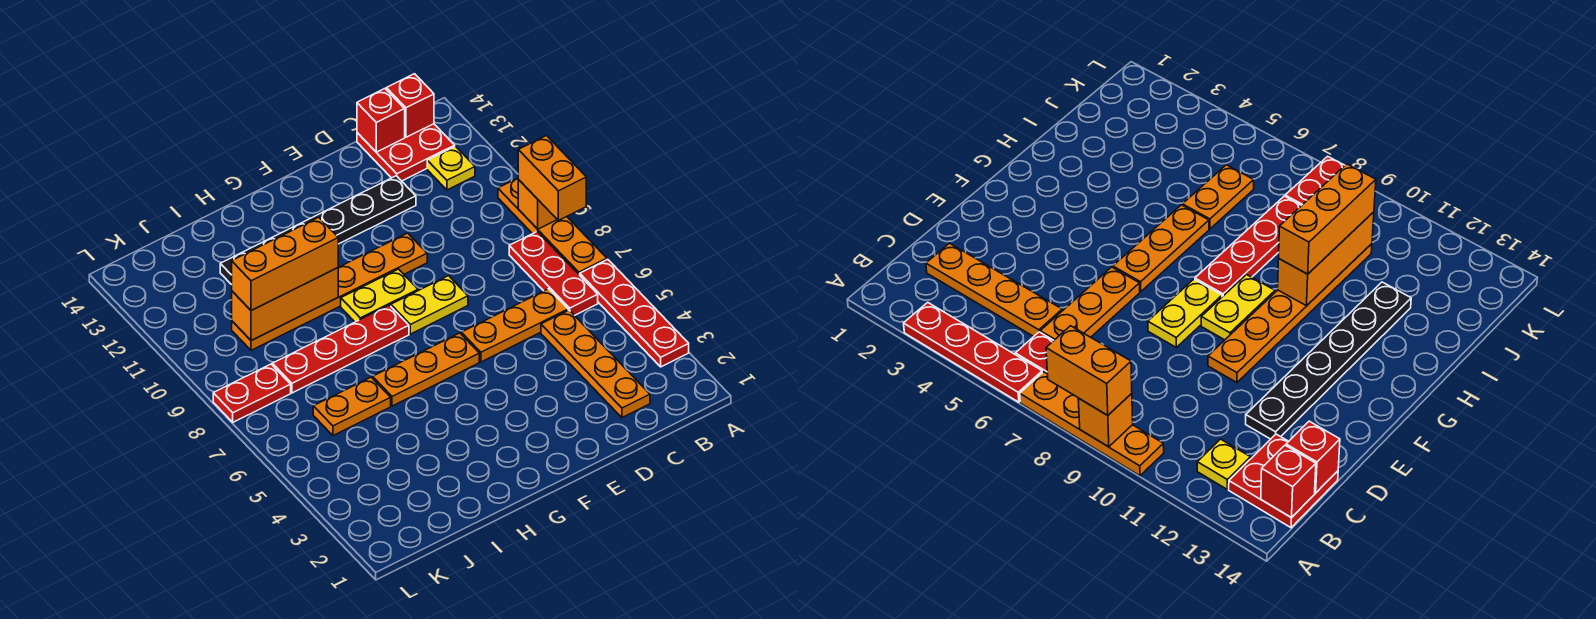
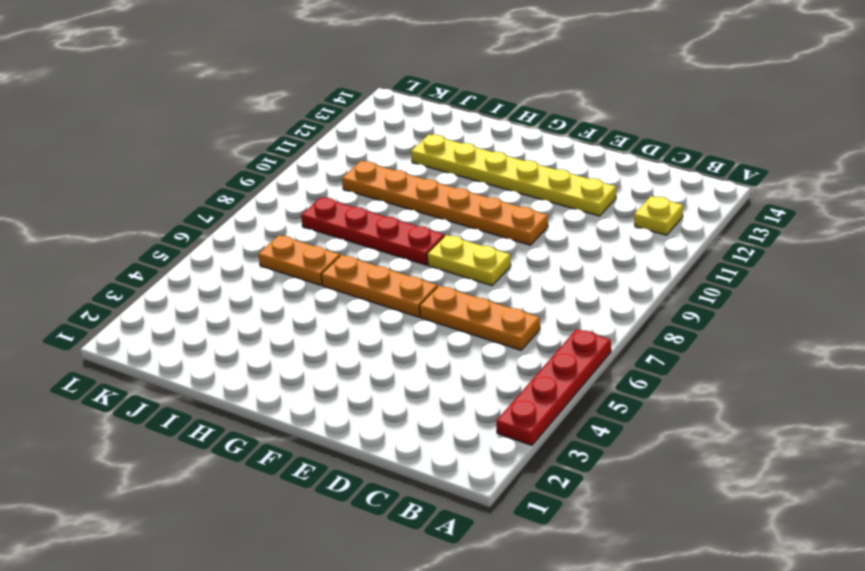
yellow 1x6 plate [411,134,616,216] -> black 1x6 plate [220,176,416,285]
none -> orange 1x4 plate [498,178,607,275]
none -> red 1x3 plate [509,232,598,316]
none -> red 2x2 plate [357,124,455,181]

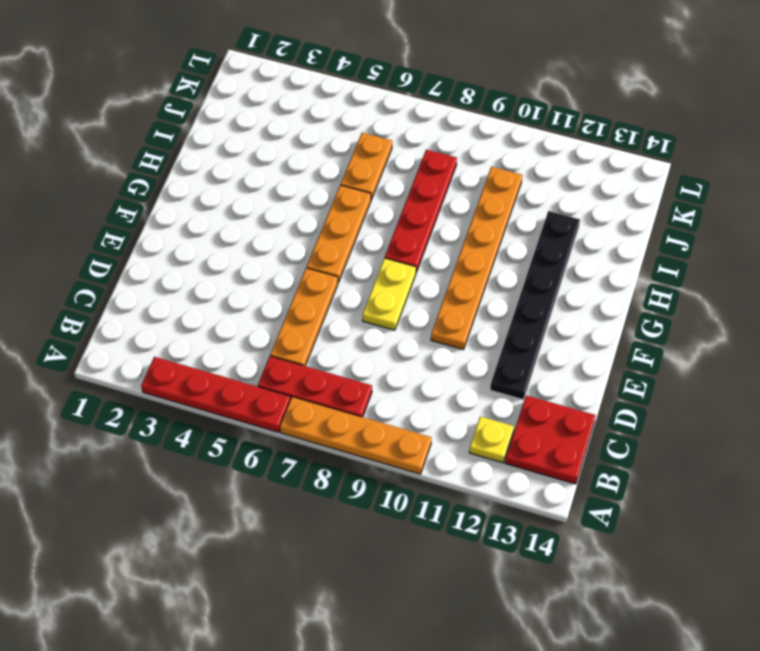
none -> orange 1x4 plate [541,310,650,418]
none -> yellow 1x2 plate [341,269,418,322]
none -> red 1x2 plate [213,364,291,422]

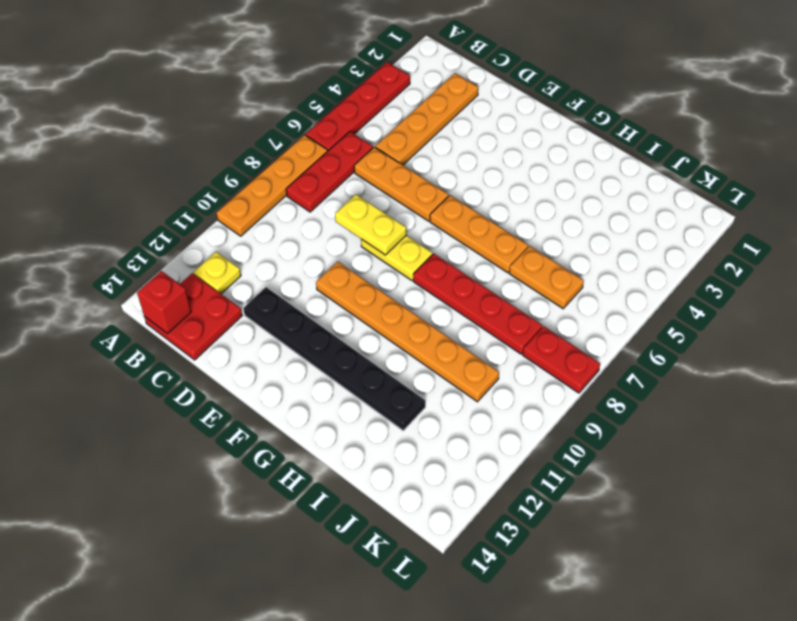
yellow 1x2 plate [335,194,406,255] -> yellow 1x2 plate moved to [341,269,418,322]
none -> orange 1x1 brick [518,180,557,229]
none -> red 1x1 brick [357,89,405,152]
none -> orange 1x3 brick [232,268,338,341]

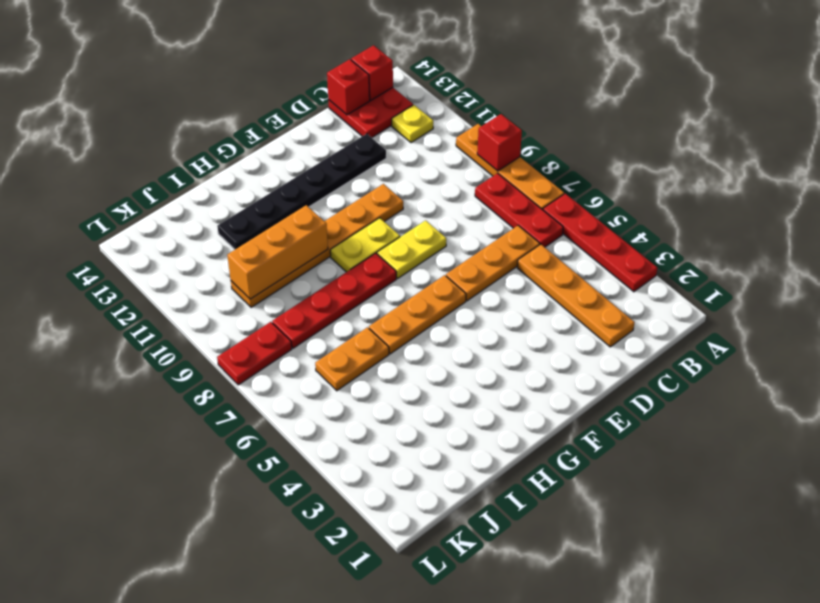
red 1x1 brick [477,114,522,171] -> orange 1x1 brick [518,180,557,229]
none -> orange 1x2 brick [518,136,586,220]
none -> orange 1x3 brick [232,217,338,311]

